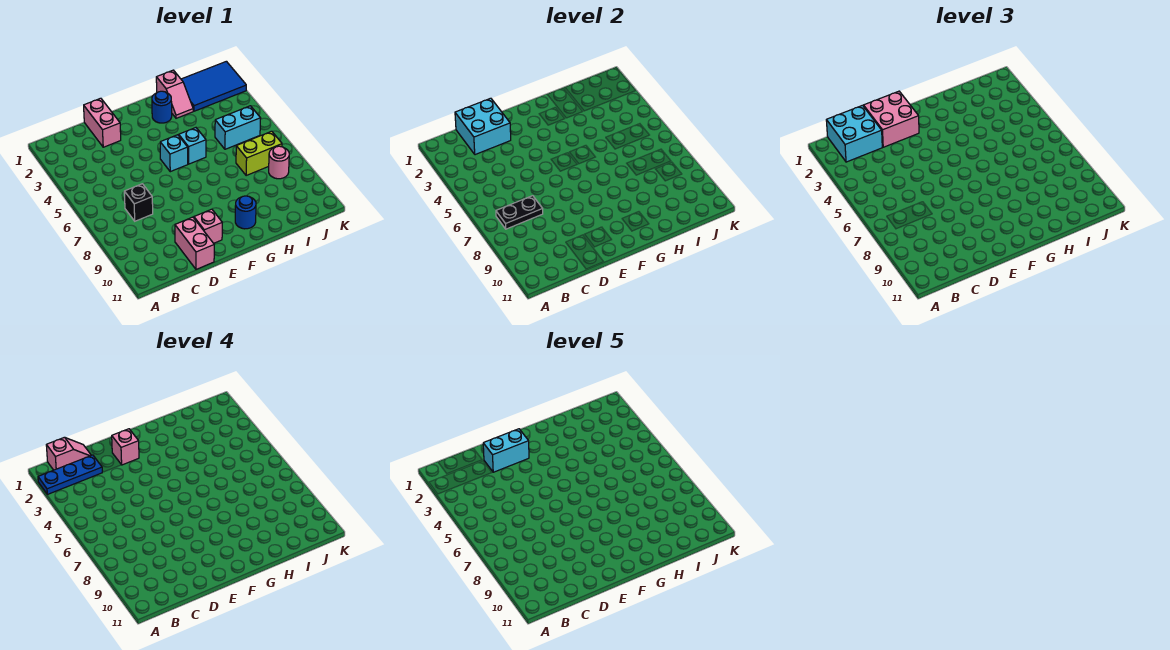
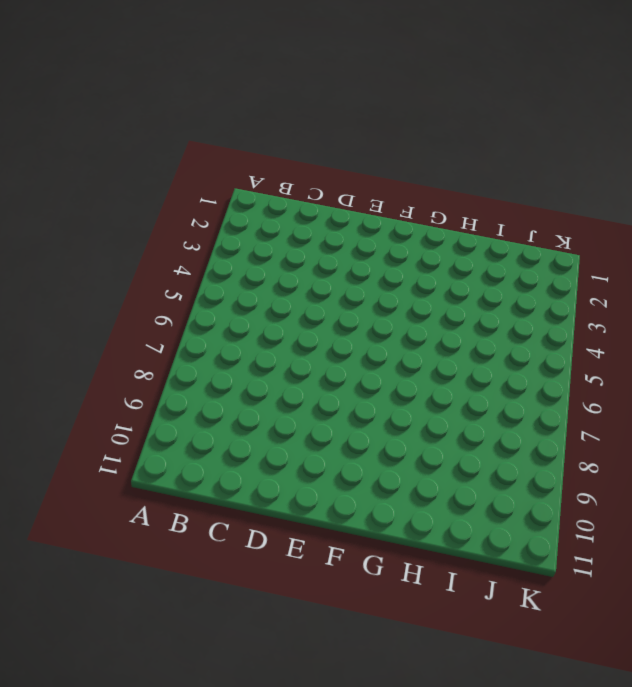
none -> black 1x1 brick [124,184,153,221]
none -> pink 1x2 brick [84,98,121,147]
none -> pink 1x2 brick [175,217,214,269]

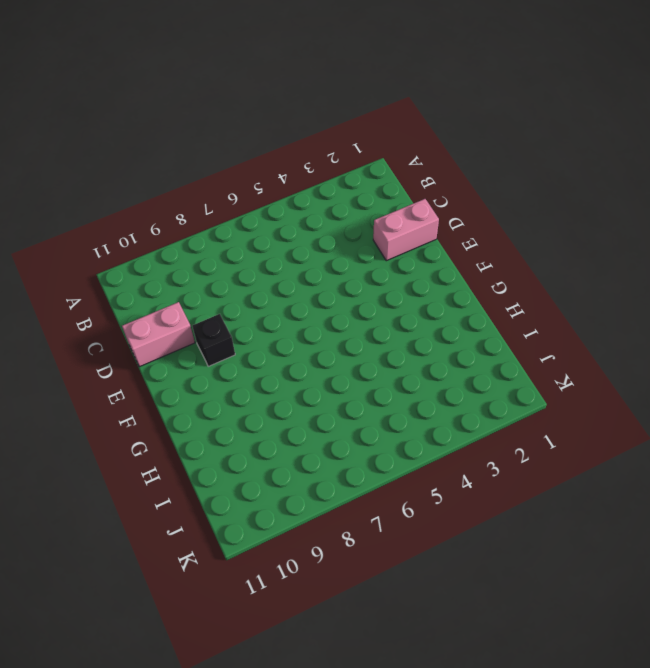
black 1x1 brick [193,314,235,366] -> black 1x1 brick moved to [124,184,153,221]
none -> pink 1x1 brick [194,209,222,243]
none -> cyan 1x1 brick [160,135,188,172]
none -> blue 1x1 round brick [152,91,172,123]

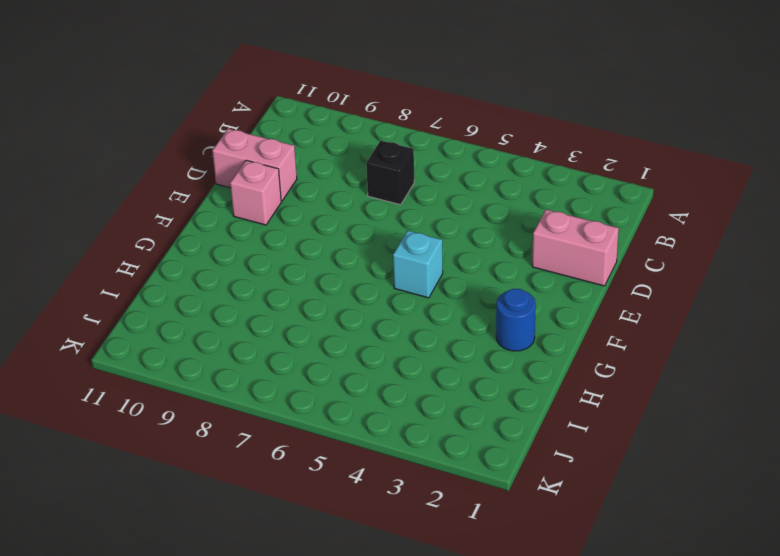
none -> cyan 1x1 brick [178,128,206,164]
none -> blue 1x1 round brick [235,196,256,229]
none -> pink 1x2 slope [156,70,193,118]

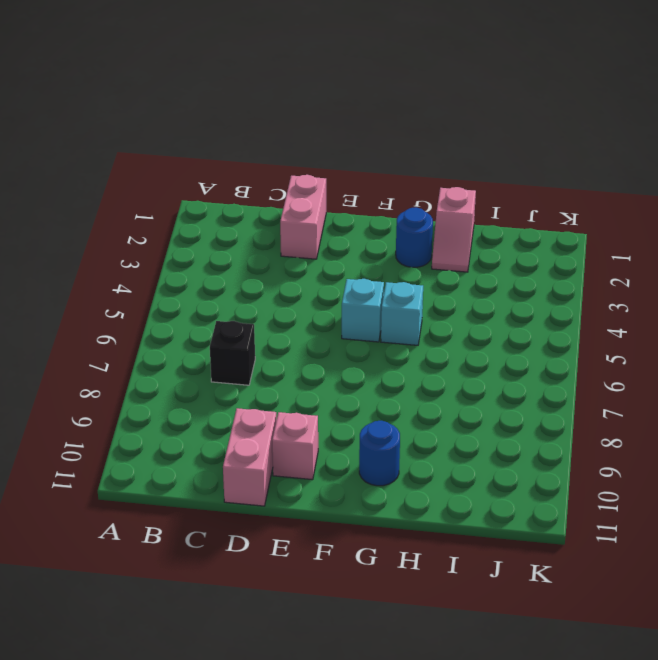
none -> blue 2x3 tile [181,61,246,111]
none -> cyan 1x2 brick [215,106,261,149]
none -> lime 1x2 brick [236,131,282,176]

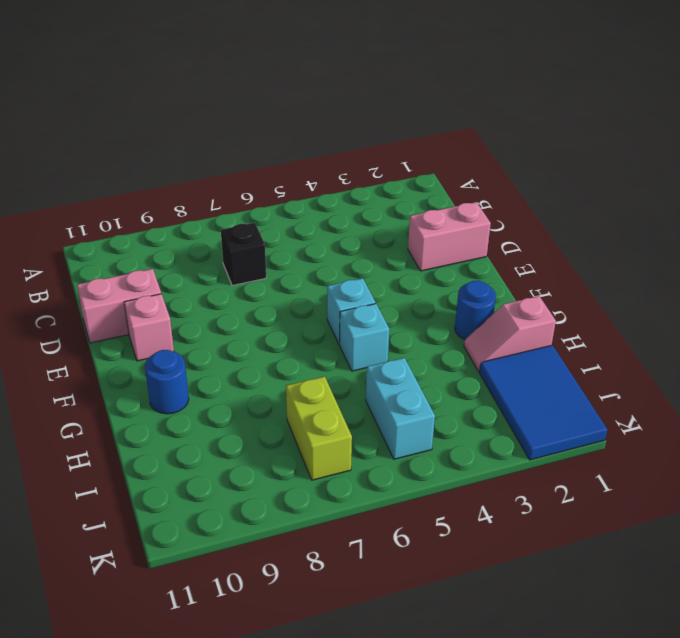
none -> pink 1x1 round brick [269,146,289,179]
none -> black 1x2 plate [496,196,543,229]
none -> cyan 2x2 brick [455,98,511,155]

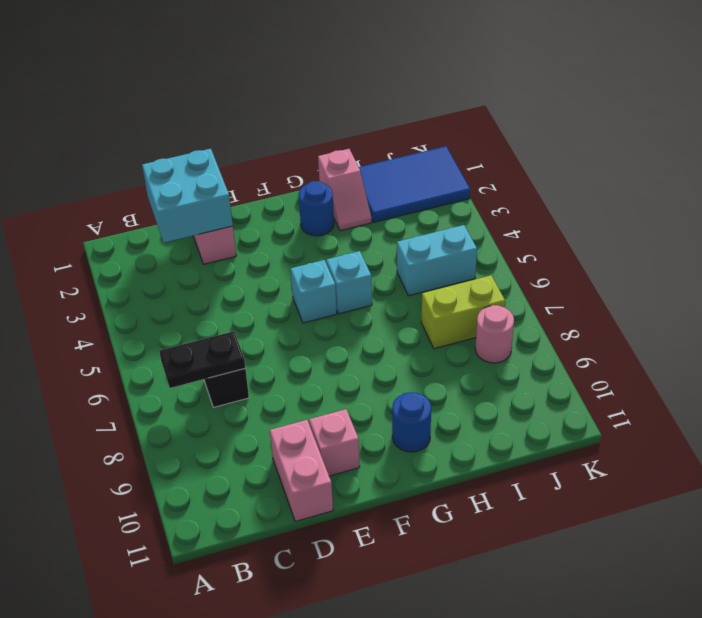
none -> cyan 2x2 brick [826,105,882,162]
none -> pink 2x2 brick [864,91,919,147]
none -> blue 1x3 plate [38,455,102,494]

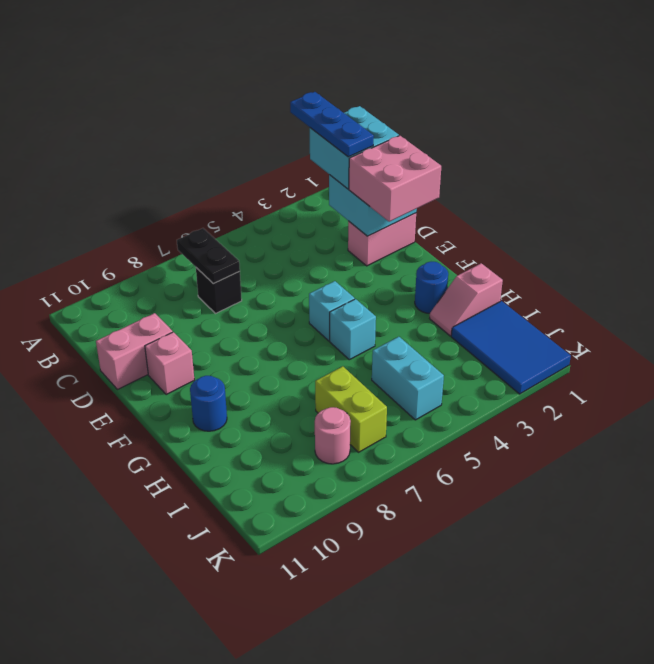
none -> pink 1x2 slope [46,437,91,470]
none -> pink 1x1 brick [112,429,139,465]
none -> cyan 1x2 brick [483,429,529,472]

